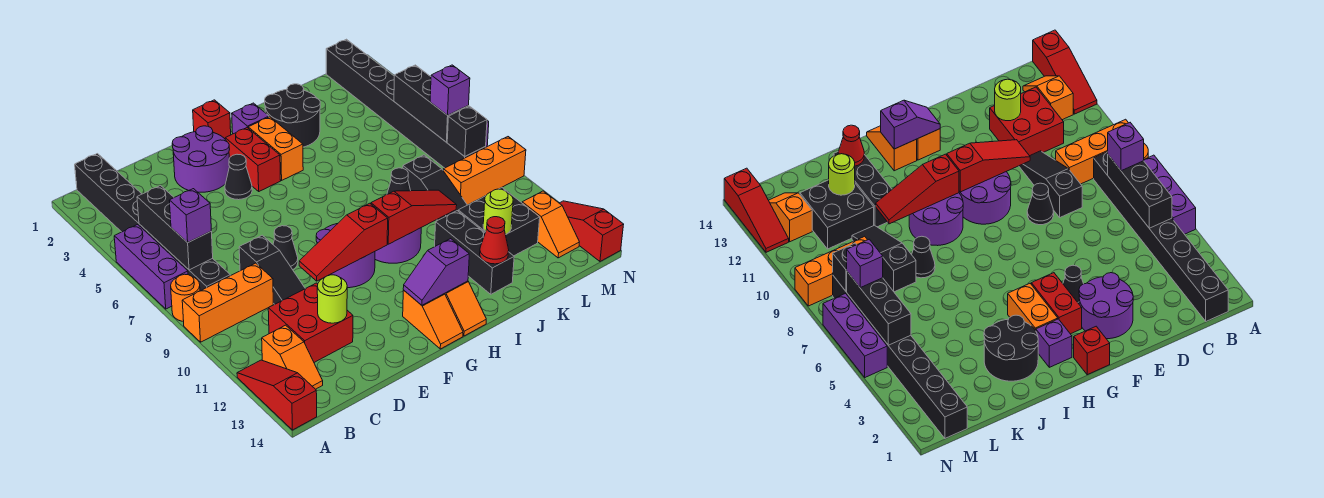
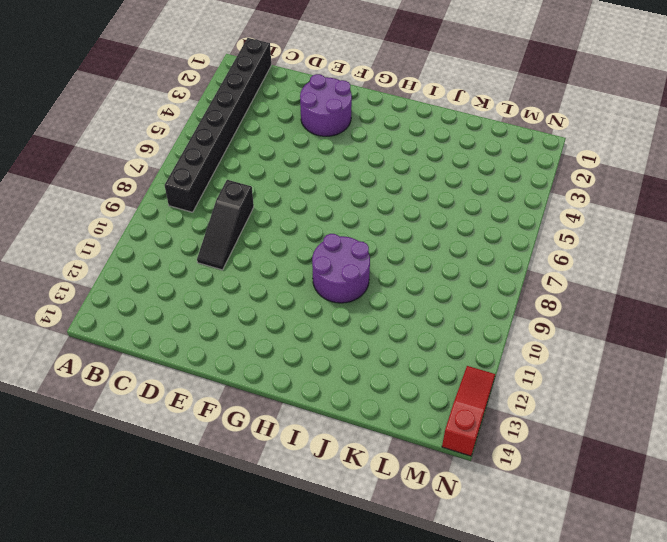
none -> purple 1x3 brick [114,225,188,309]
none -> orange 1x1 round brick [171,274,200,321]
none -> orange 1x3 brick [182,263,273,342]
none -> red 1x3 slope [237,360,317,430]

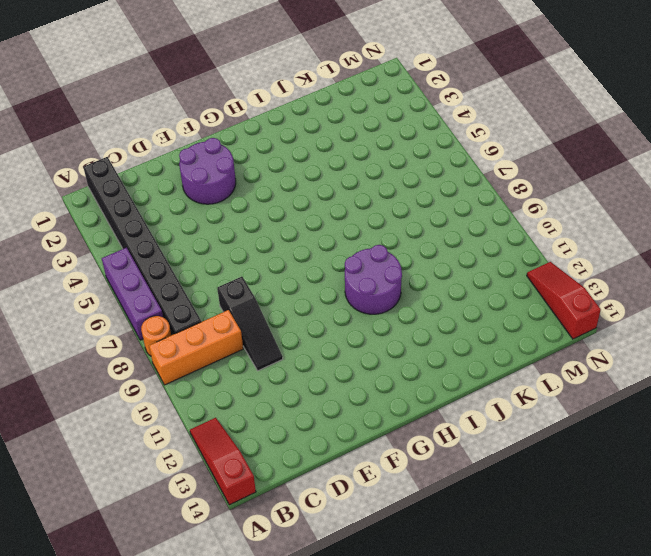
none -> orange 1x2 slope [262,325,323,389]
none -> red 2x2 brick [268,283,353,362]
none -> black 1x1 cone [273,226,298,270]
none -> black 1x1 cone [225,154,252,200]

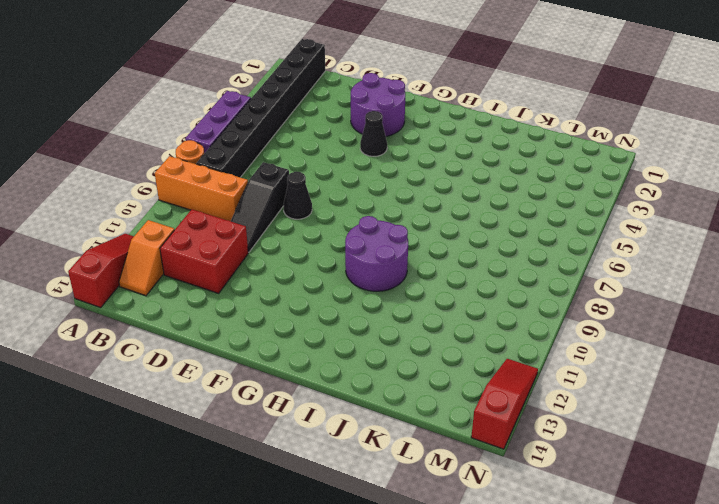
none -> purple 2x2 round brick [316,224,375,288]
none -> red 1x1 brick [193,100,231,139]
none -> red 1x2 brick [225,128,281,191]
none -> orange 1x2 slope [403,290,463,349]

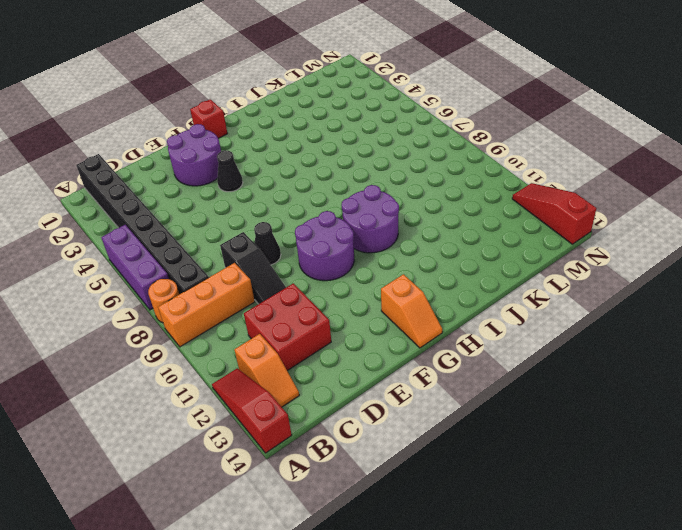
none -> red 1x2 brick [225,128,281,191]
none -> purple 1x1 brick [232,103,269,134]
none -> orange 1x2 brick [248,117,303,180]
none -> orange 1x2 slope [445,281,486,336]

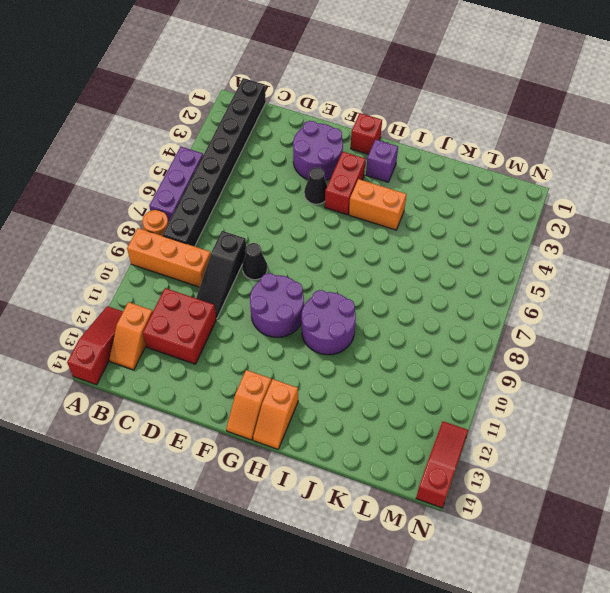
orange 1x2 brick [349,179,406,230] -> orange 1x2 brick turned to [248,117,303,180]
none -> black 2x2 round brick [265,84,320,147]
none -> black 1x1 cone [387,168,411,194]
none -> black 1x3 brick [435,211,514,294]
none -> black 1x3 slope [403,155,467,220]

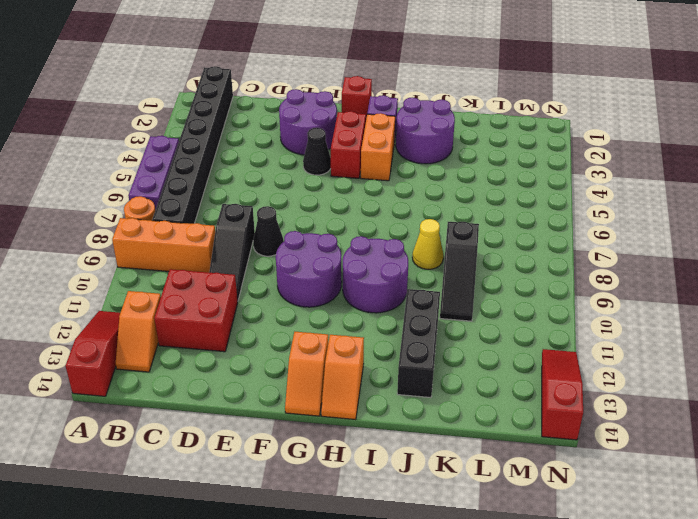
purple 2x2 round brick [396,98,455,164] -> black 2x2 round brick [265,84,320,147]
yellow 1x1 cone [412,219,443,269] -> black 1x1 cone [387,168,411,194]
none -> black 2x2 brick [458,188,540,256]
none -> orange 1x3 brick [443,137,526,205]
none -> black 1x8 brick [326,39,486,168]
none -> orange 1x2 slope [522,191,579,258]

